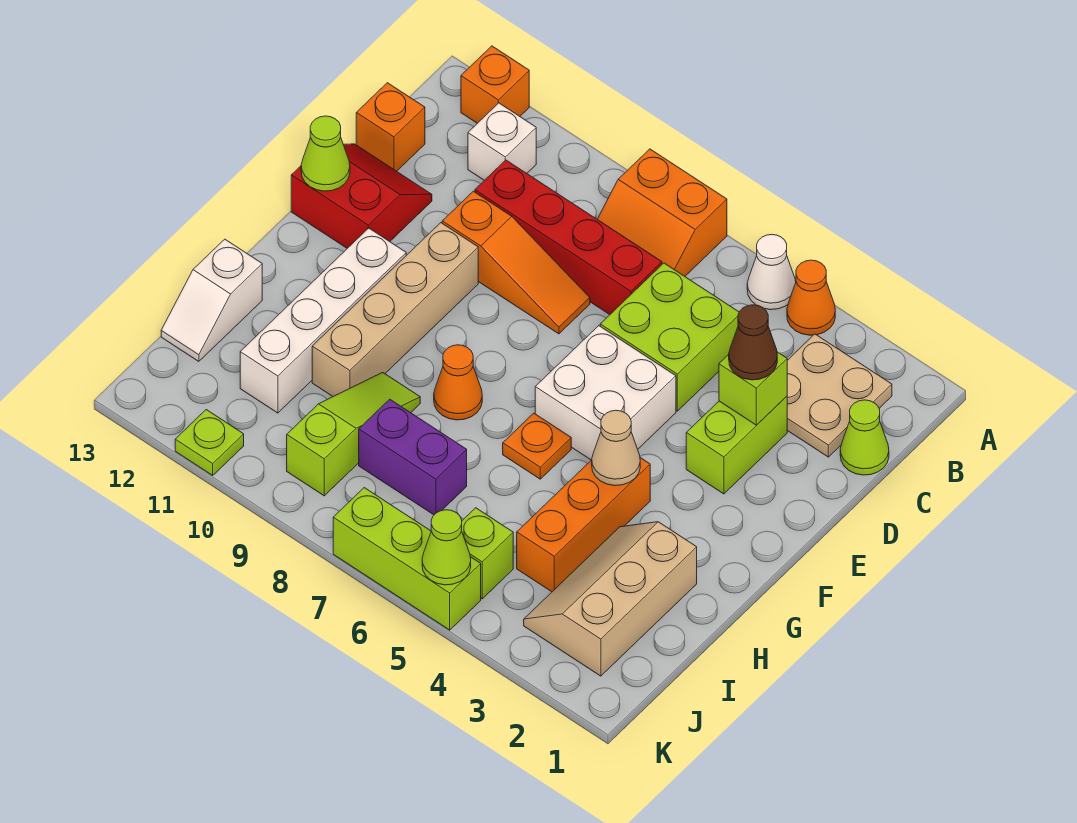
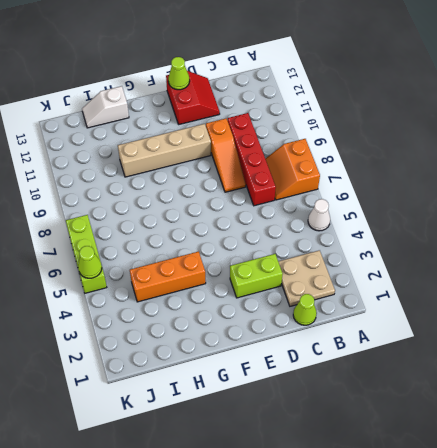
none -> orange 1x1 cone [787,260,835,335]
none -> orange 1x1 brick [461,46,529,123]
none -> white 1x1 brick [468,103,536,180]
none -> lime 2x2 brick [600,263,739,411]

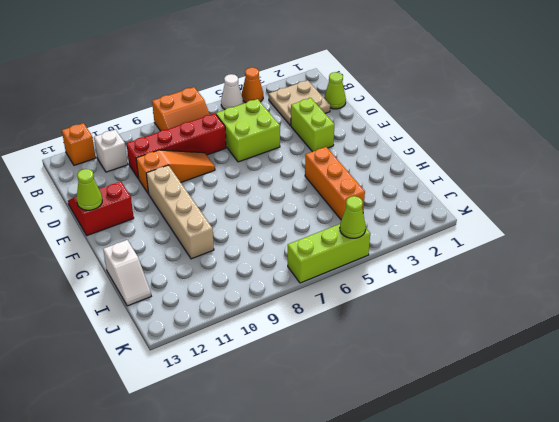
none -> orange 1x1 brick [356,83,425,171]
none -> white 2x2 brick [535,326,676,460]
none -> white 1x4 brick [240,228,406,413]
none -> orange 1x1 plate [503,413,571,479]

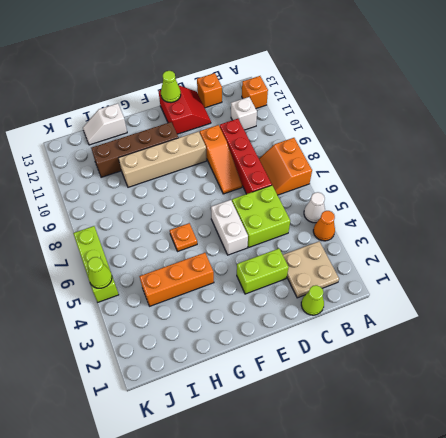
white 1x2 brick [211,200,248,255] -> white 2x2 brick [535,326,676,460]
brown 1x4 brick [91,122,178,177] -> white 1x4 brick [240,228,406,413]
none -> orange 1x1 cone [434,345,482,420]
none -> tan 2x3 slope [524,522,697,676]
none -> lime 1x3 slope [287,372,420,496]
none -> purple 1x2 brick [359,399,467,515]

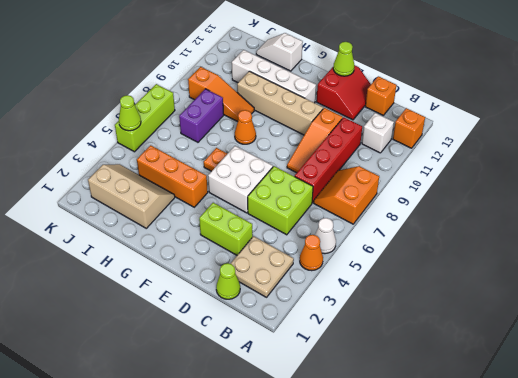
orange 1x3 slope [188,67,254,122] -> lime 1x3 slope [287,372,420,496]
none -> lime 1x1 brick [462,508,513,599]
none -> lime 1x1 plate [175,410,244,475]
none -> lime 1x1 brick [719,352,787,425]
none -> tan 1x1 cone [592,410,640,486]

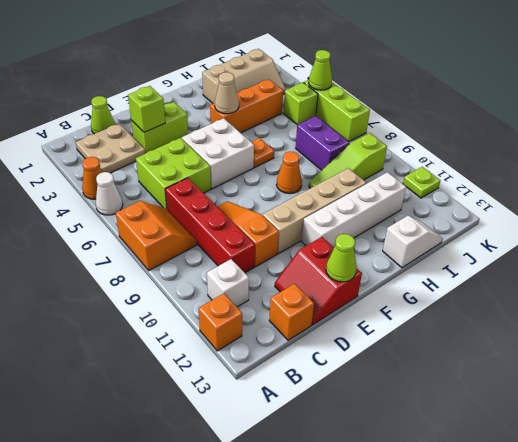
none -> brown 1x1 cone [729,305,777,380]

